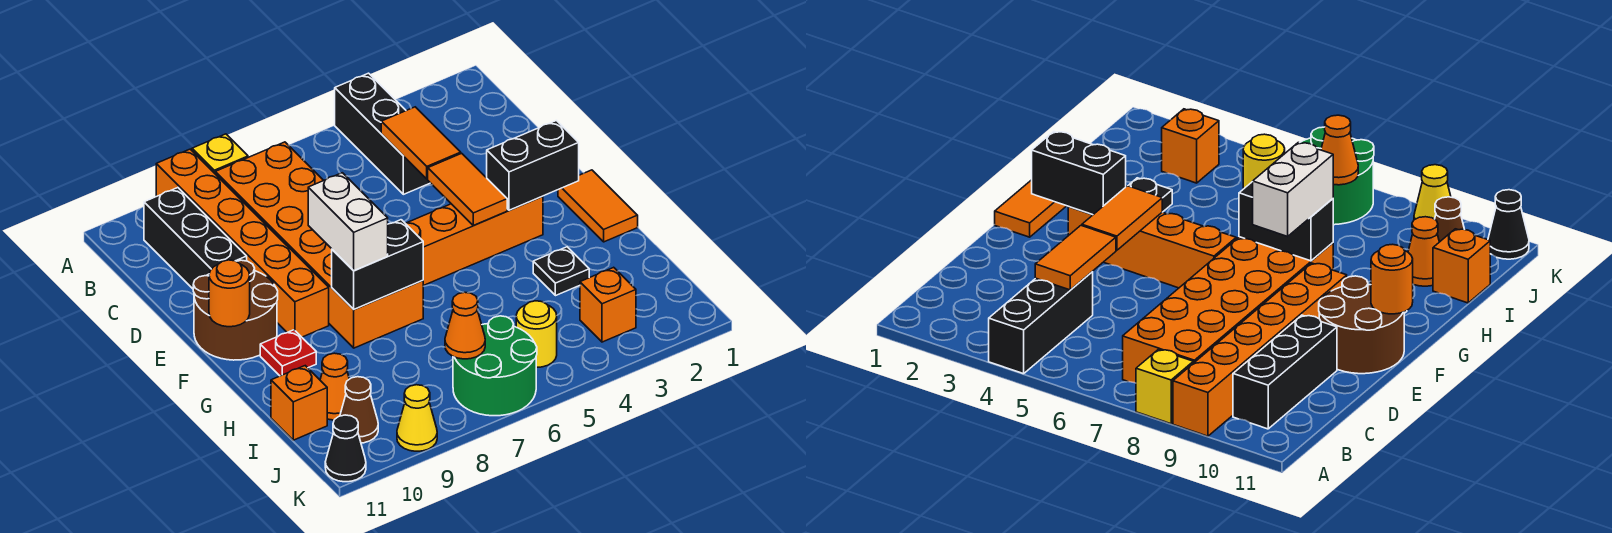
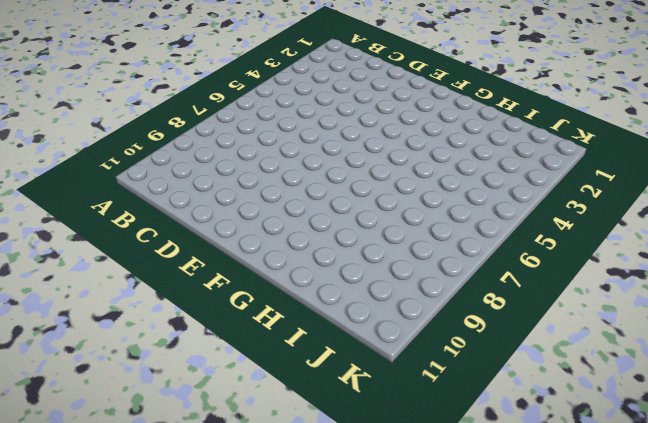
none -> black 1x3 brick [335,73,430,194]
none -> yellow 1x1 brick [192,134,248,173]
none -> orange 1x6 brick [156,149,329,337]

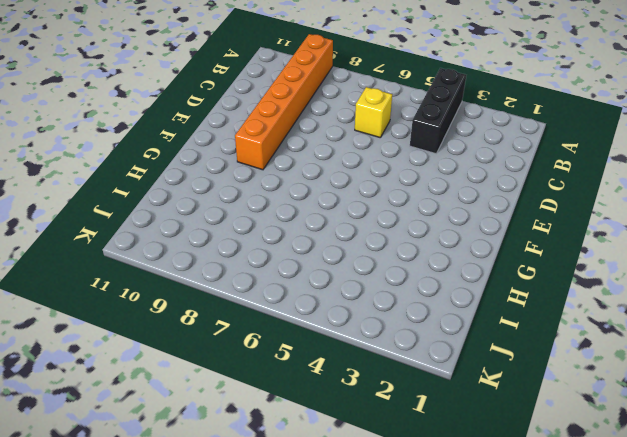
yellow 1x1 brick [355,87,392,138] -> yellow 1x1 brick moved to [192,134,248,173]
none -> orange 2x6 brick [215,142,423,348]
none -> black 1x3 brick [144,188,247,289]
none -> brown 2x2 round brick [193,260,278,360]

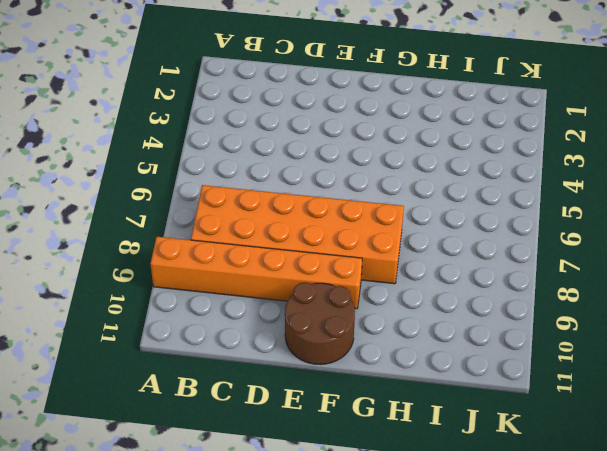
none -> black 1x3 brick [335,73,430,194]
none -> yellow 1x1 brick [192,134,248,173]
none -> black 1x3 brick [144,188,247,289]

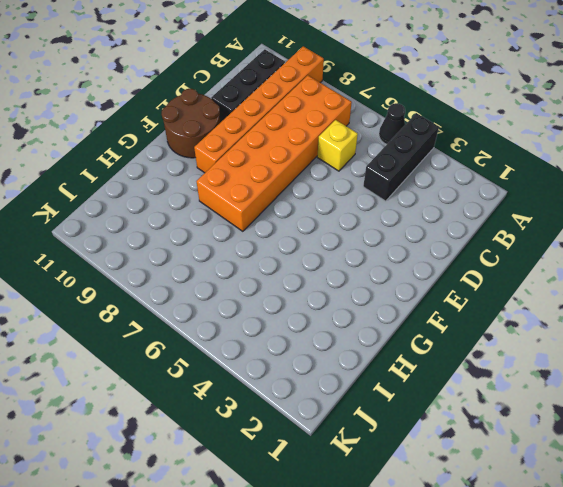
black 1x1 cone [379,103,405,144] -> black 1x1 cone moved to [325,415,366,482]
yellow 1x1 brick [317,120,358,171] -> yellow 1x1 brick moved to [192,134,248,173]
none -> orange 1x2 tile [558,170,638,242]
none -> orange 1x4 brick [405,196,543,286]
none -> red 1x1 plate [260,330,316,376]

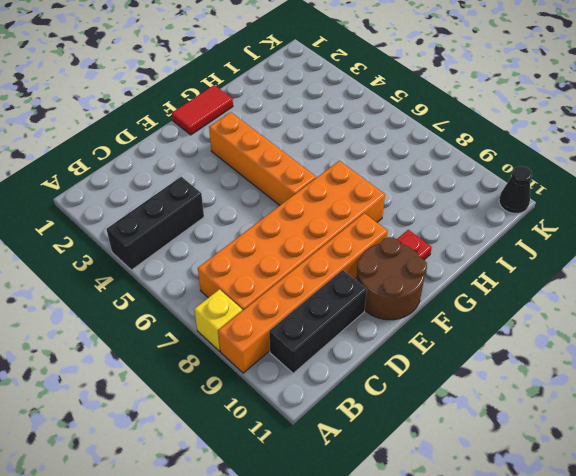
red 1x2 tile [172,85,233,135] -> orange 1x2 tile [558,170,638,242]
none -> black 1x1 plate [533,247,589,296]
none -> orange 1x1 cone [320,353,349,420]
none -> orange 1x1 brick [271,366,327,440]

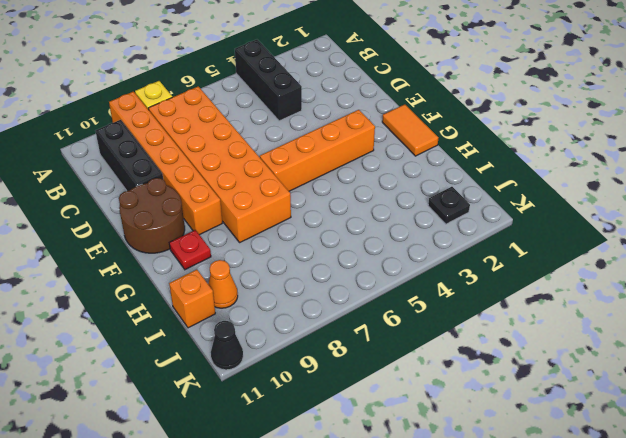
black 1x1 plate [428,187,470,224] -> black 1x1 plate moved to [533,247,589,296]
none -> orange 1x1 brick [580,267,636,342]
none -> yellow 1x1 round brick [516,301,557,367]
none -> green 2x2 round brick [453,316,537,416]

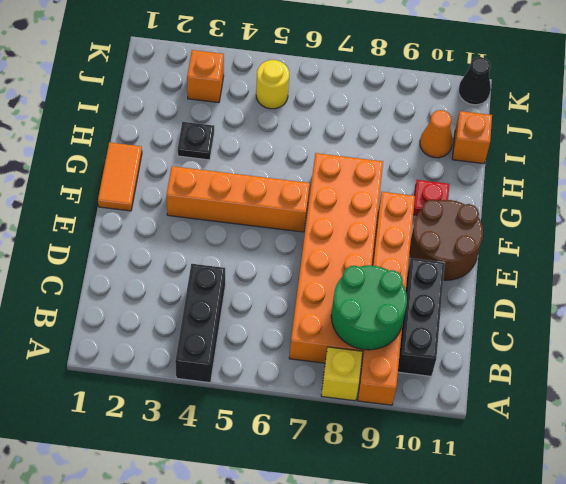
green 2x2 round brick [331,265,407,350] -> green 2x2 round brick moved to [453,316,537,416]
none -> brown 1x1 cone [340,377,378,443]
none -> yellow 1x1 cone [397,385,437,451]
none -> orange 1x2 tile [381,107,461,179]

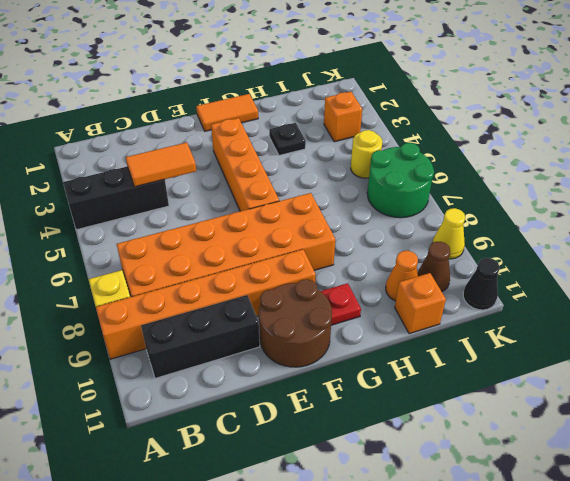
none -> orange 1x2 tile [428,153,507,226]
none -> black 1x2 brick [487,120,579,210]
none -> orange 1x1 round brick [209,260,250,327]

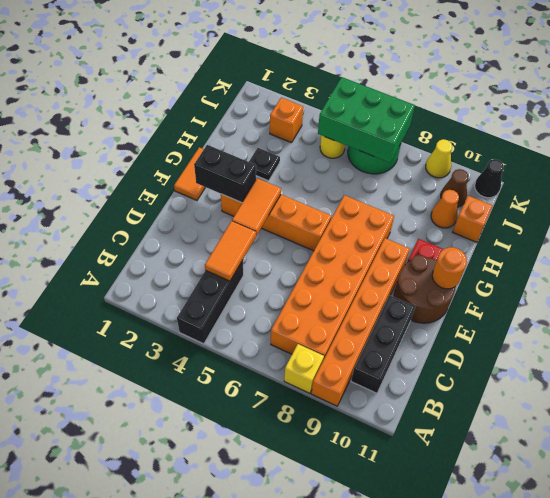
green 2x3 brick [318,77,415,163] -> orange 1x1 cone [445,292,485,359]
none -> black 1x2 brick [332,220,423,309]
none -> white 1x2 brick [308,173,388,271]

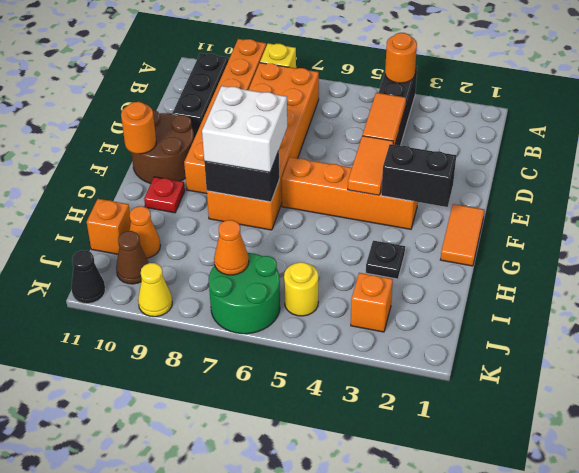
orange 1x1 round brick [385,33,417,83] -> none
white 2x2 brick [202,86,287,172] -> white 1x2 brick [308,173,388,271]

